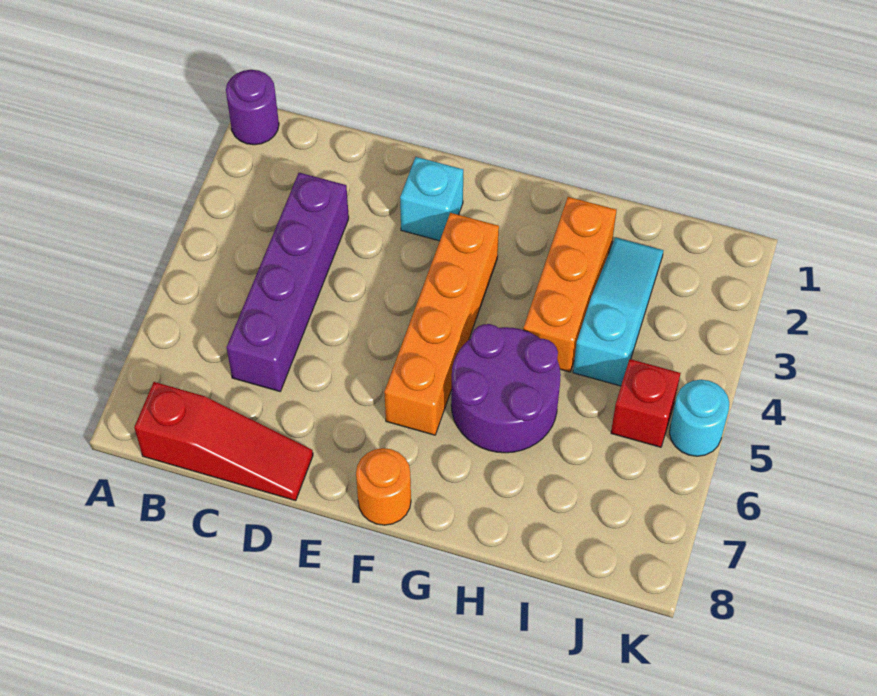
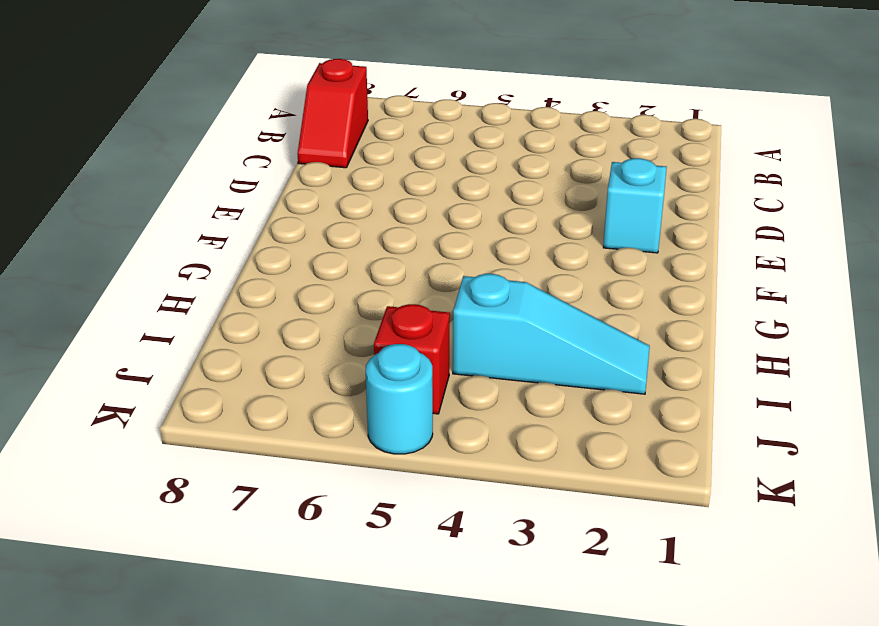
red 1x2 slope [297,59,368,168] -> red 1x3 slope [134,382,313,501]
none -> purple 1x1 round brick [226,70,279,145]
none -> purple 1x4 brick [227,173,349,391]

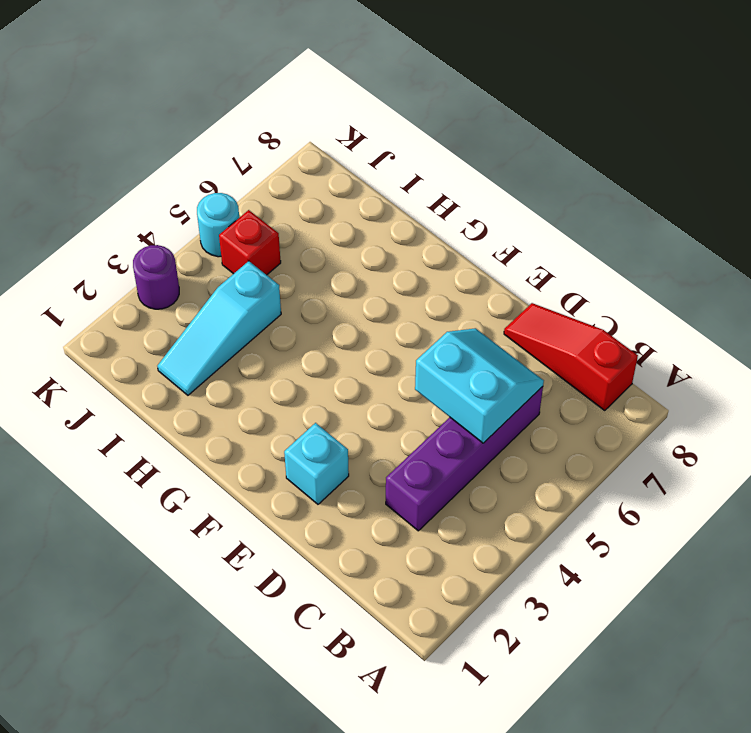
cyan 2x2 slope [415,328,544,443] -> none
purple 1x1 round brick [133,245,179,309] -> purple 1x1 round brick moved to [226,70,279,145]
none -> orange 1x4 brick [384,213,499,435]
none -> orange 1x1 round brick [356,448,411,525]

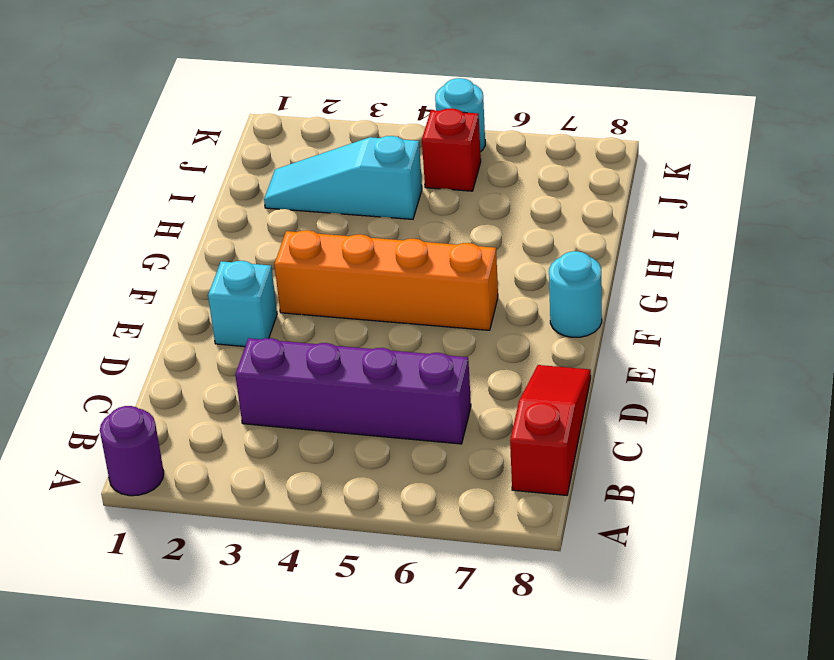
cyan 1x1 round brick [549,251,602,337] -> orange 1x1 round brick [356,448,411,525]
none -> purple 2x2 round brick [451,324,561,453]
none -> orange 1x3 brick [523,197,616,372]

